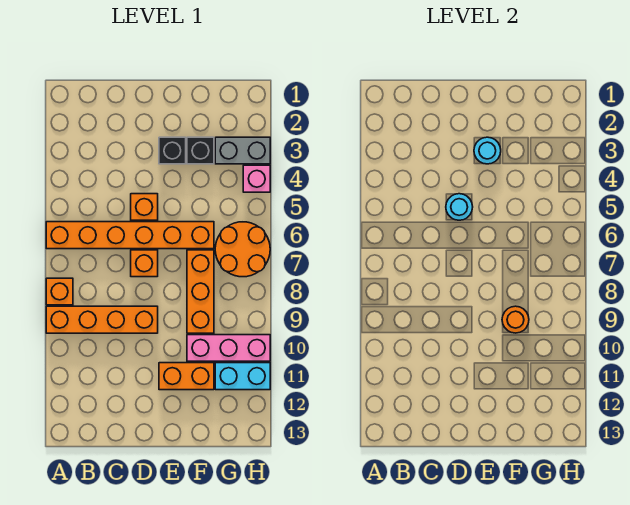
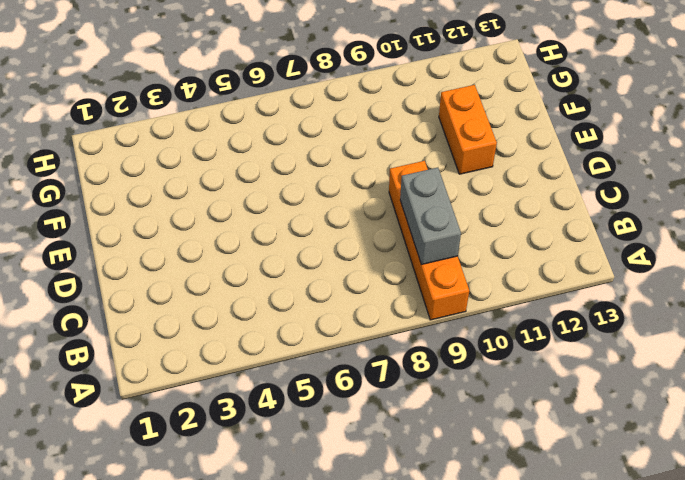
grey 1x2 brick [400,168,461,265] -> grey 1x2 brick moved to [215,137,270,164]
none -> orange 1x6 brick [46,222,214,249]
none -> orange 1x1 brick [46,278,73,305]
none -> orange 1x1 brick [131,194,158,220]

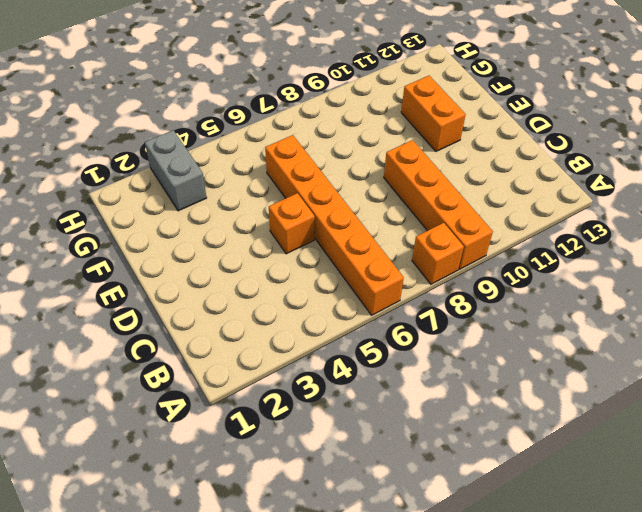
none -> orange 1x1 brick [131,250,158,277]
none -> black 1x1 brick [159,137,186,164]
none -> black 1x1 brick [187,137,214,164]

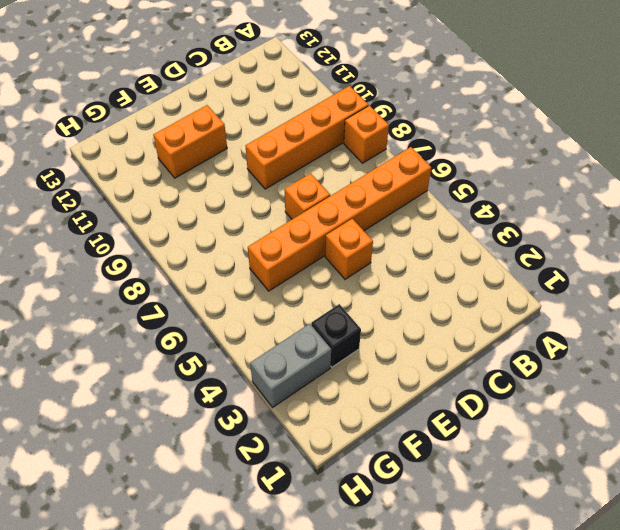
none -> black 1x1 brick [159,137,186,164]
none -> orange 1x3 brick [187,250,214,333]
none -> pink 1x3 brick [187,335,270,361]

